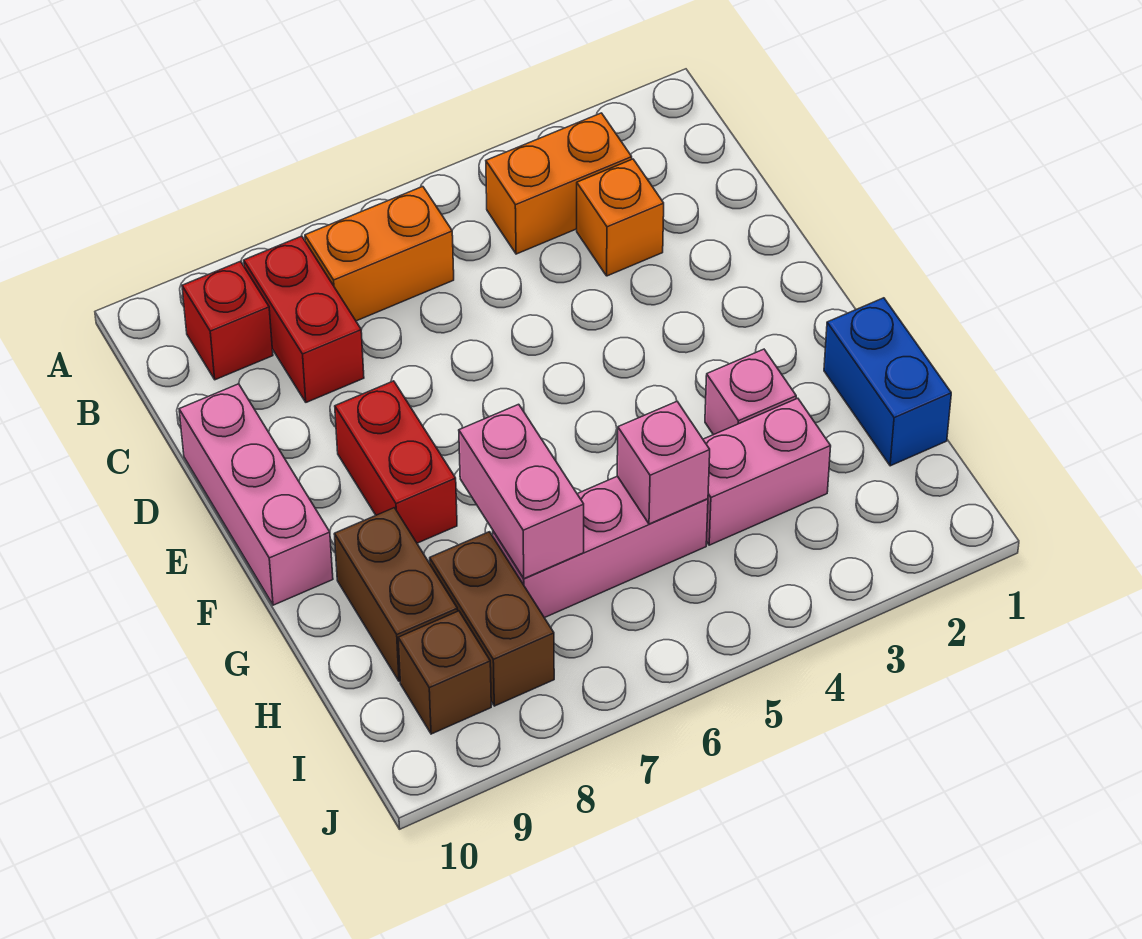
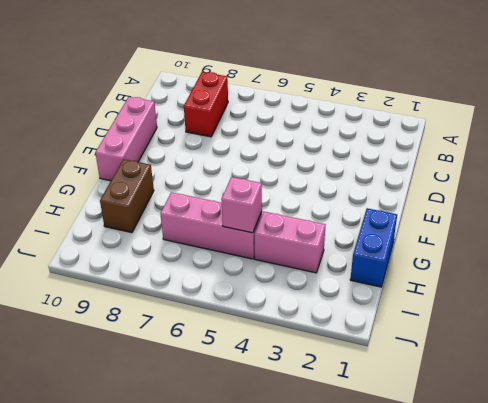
none -> orange 1x2 brick [486,113,632,254]
none -> orange 1x2 brick [305,187,454,321]
none -> red 1x1 brick [182,261,273,380]

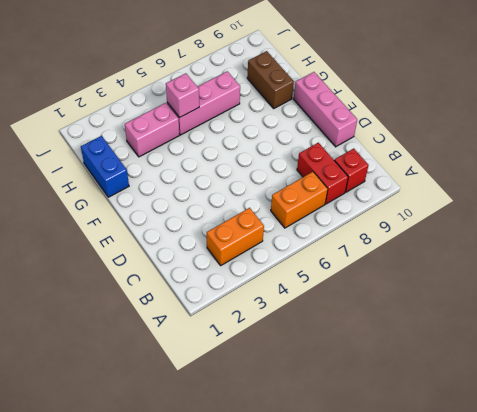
none -> orange 1x1 brick [577,159,664,276]
none -> red 1x2 brick [335,381,457,543]
none -> pink 1x1 brick [705,349,796,435]

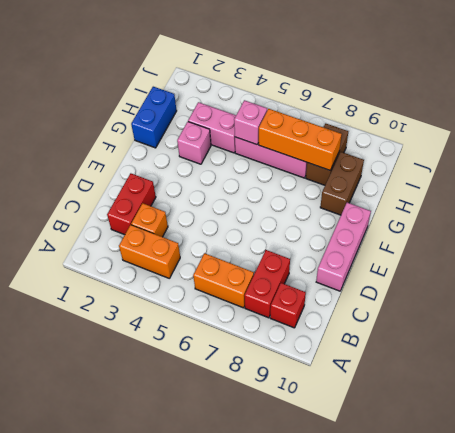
red 1x2 brick [107,173,156,235] -> red 1x2 brick moved to [335,381,457,543]
orange 1x3 brick [259,109,342,170] -> pink 1x2 brick [459,404,584,579]
none -> brown 1x1 brick [398,611,491,734]

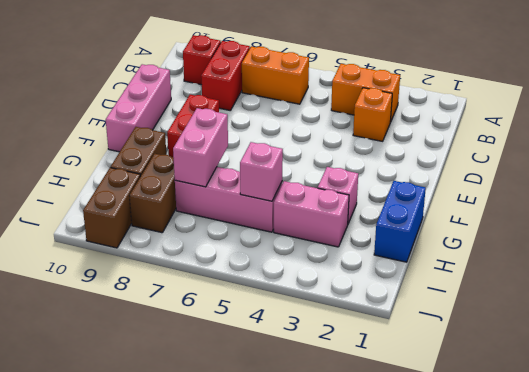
brown 1x2 brick [83,168,140,248] -> brown 1x1 brick [398,611,491,734]

